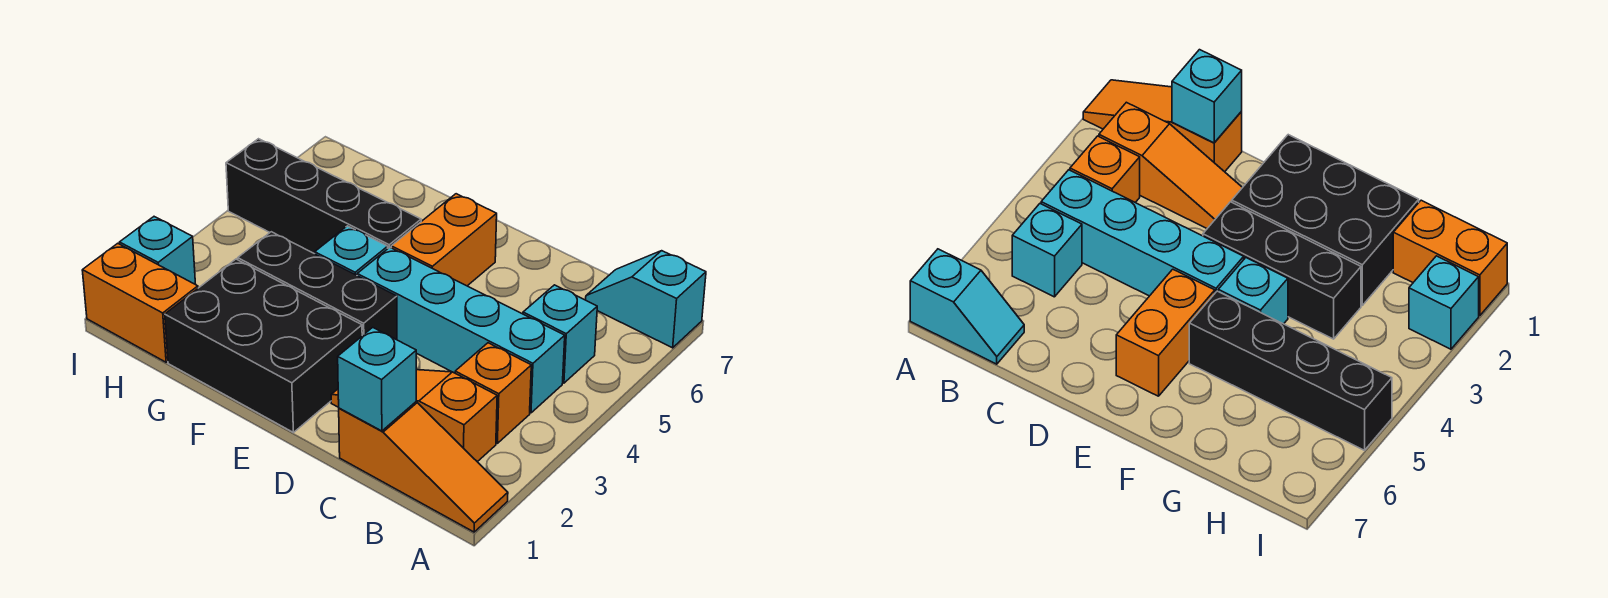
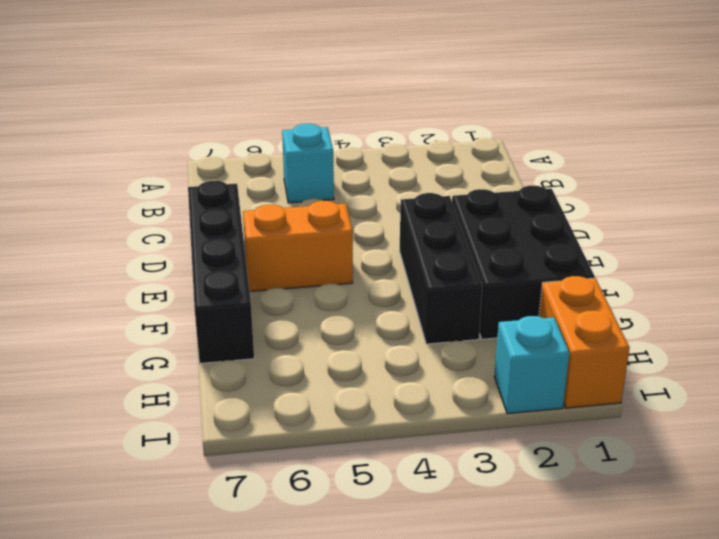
black 1x4 brick [188,181,254,363] -> black 1x4 brick moved to [226,139,421,254]
none -> orange 1x3 slope [339,402,508,532]
none -> cyan 1x2 slope [586,251,706,348]
none -> orange 1x3 slope [331,370,497,462]

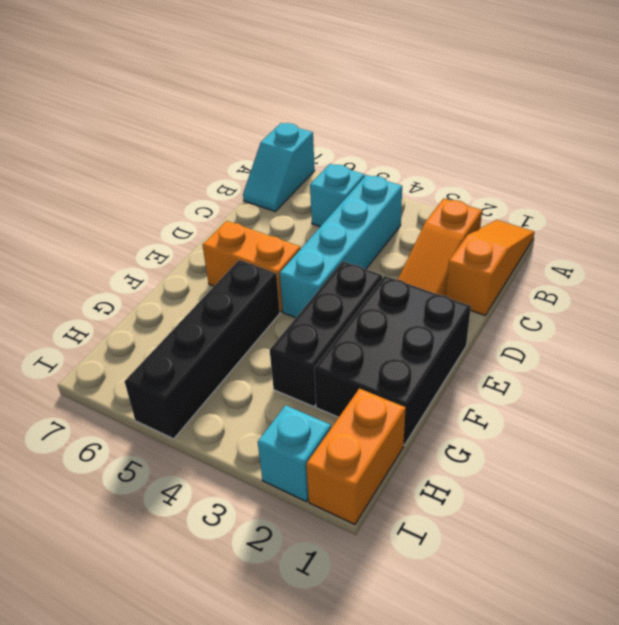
none -> orange 1x1 brick [455,343,531,443]
none -> cyan 1x1 brick [315,226,388,275]
none -> cyan 1x1 brick [338,327,416,431]

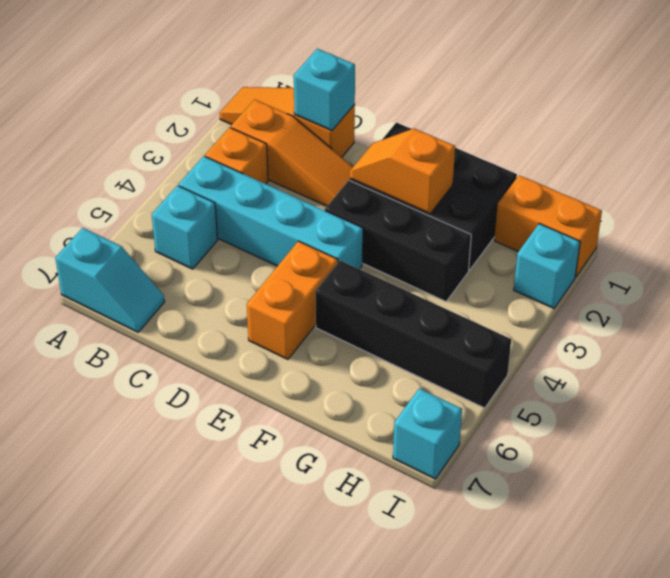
orange 1x2 slope [350,128,455,214] -> none
cyan 1x1 brick [393,388,462,479] -> cyan 1x1 brick moved to [315,226,388,275]

